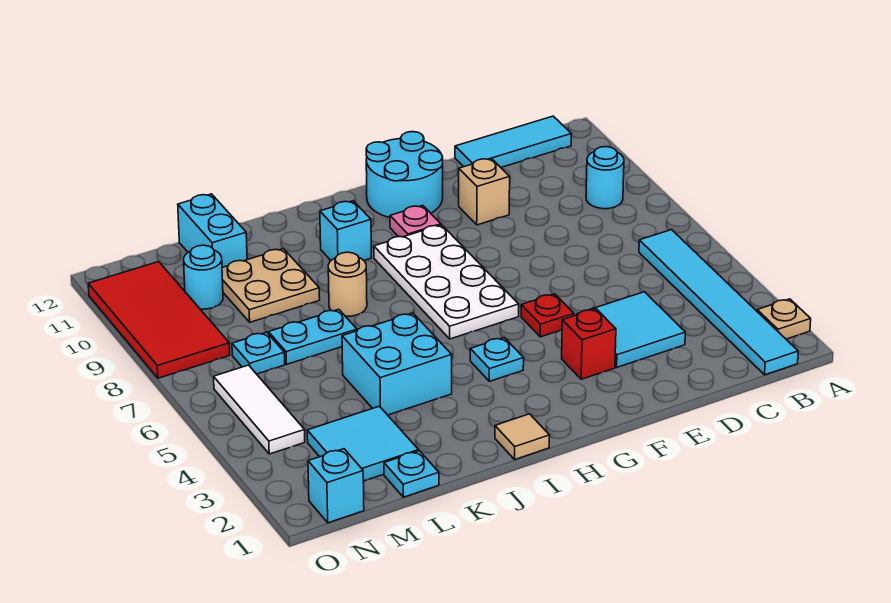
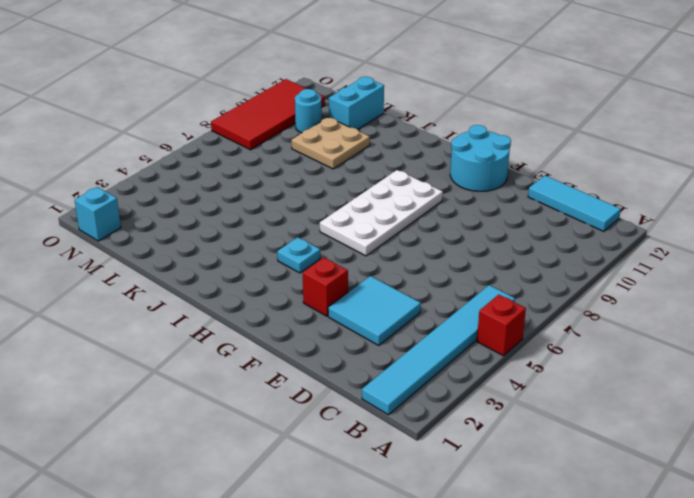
red 1x1 brick [477,295,526,356] -> none
none -> tan 1x1 plate [757,299,811,339]
none -> cyan 1x1 round brick [586,147,624,209]
none -> tan 1x1 brick [459,158,510,225]

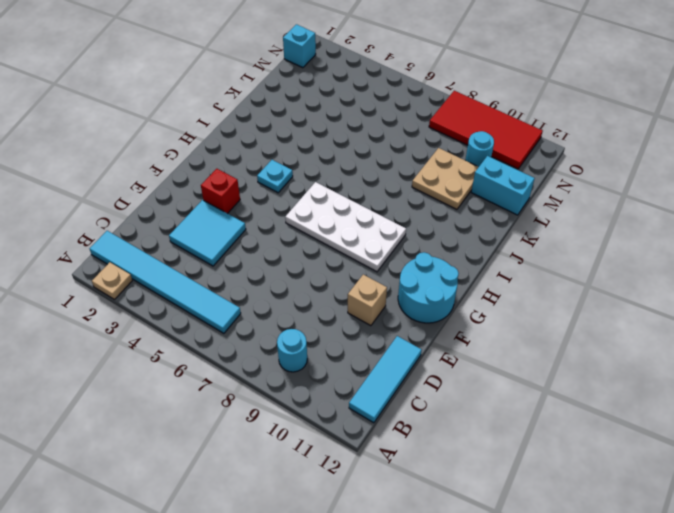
none -> red 1x1 plate [521,294,574,337]
none -> pink 1x1 plate [390,205,441,237]
none -> tan 1x1 tile [495,414,550,459]

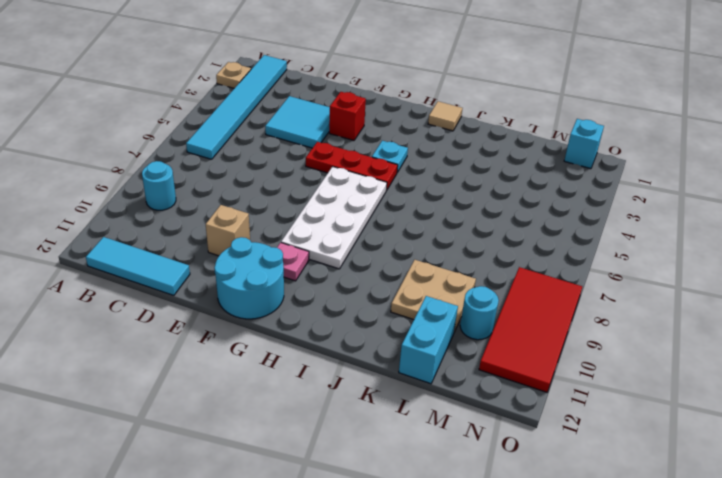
red 1x3 plate [306,142,398,190] -> red 1x1 plate [521,294,574,337]
none -> cyan 1x1 brick [320,201,371,260]
none -> cyan 2x2 brick [342,313,452,415]
none -> tan 1x1 round brick [328,252,367,316]

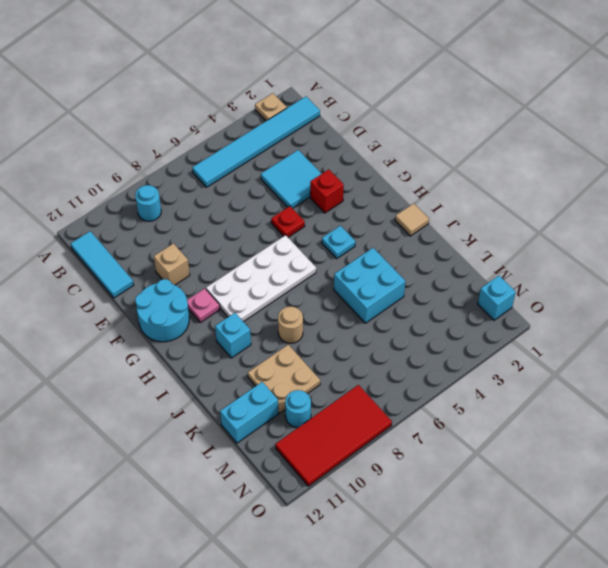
none -> cyan 1x2 plate [268,309,357,364]
none -> cyan 1x1 plate [384,451,439,497]
none -> cyan 2x2 tile [307,406,419,481]

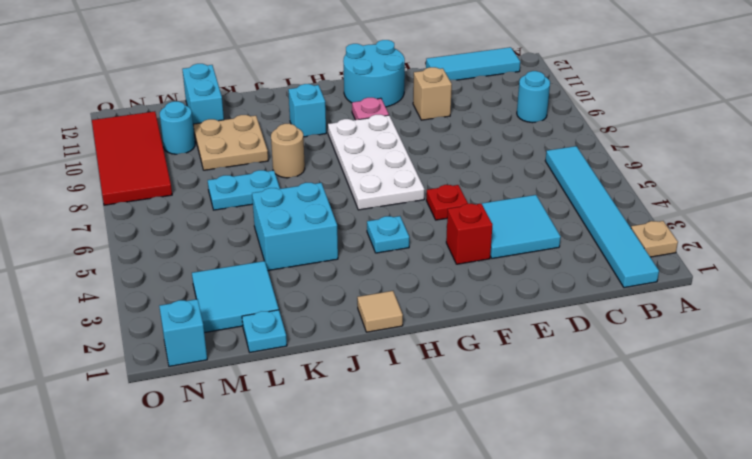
none -> cyan 1x1 plate [232,332,285,374]
none -> white 1x3 tile [214,365,305,454]

